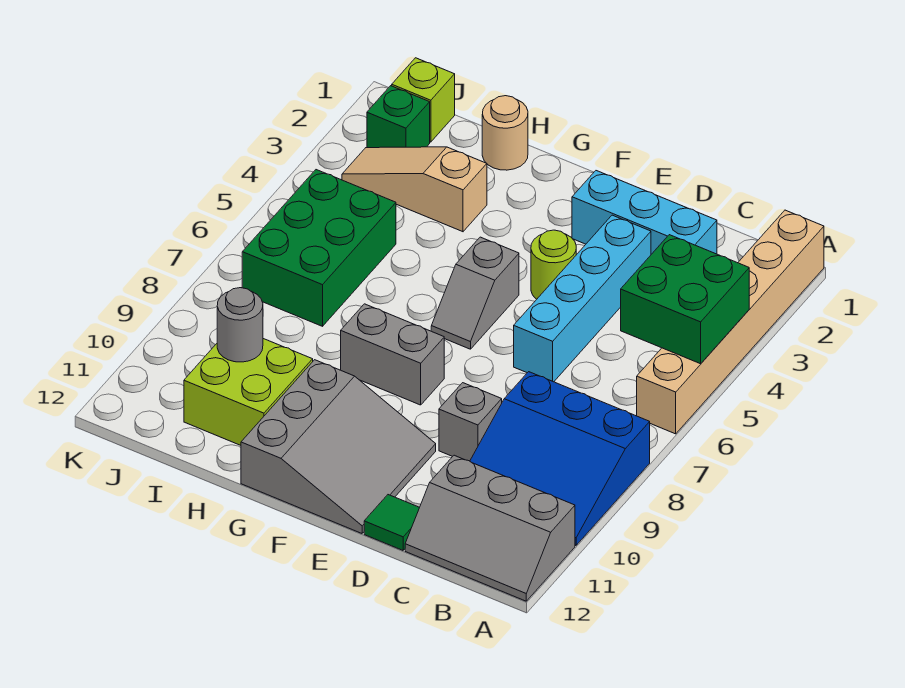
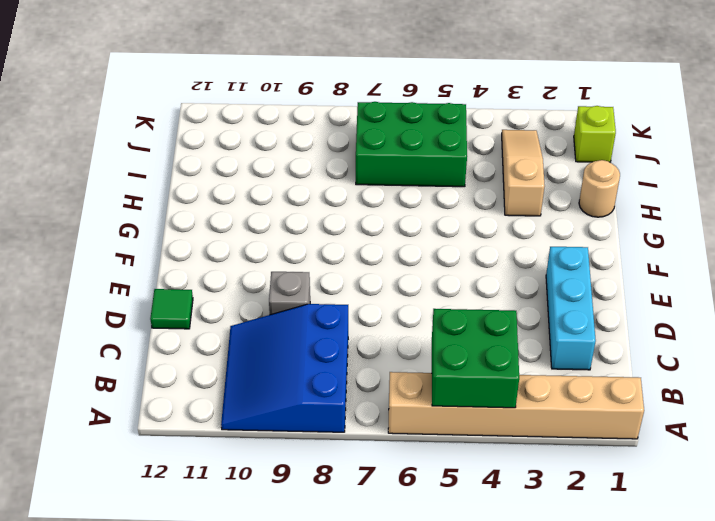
none -> grey 2x3 slope [405,455,575,601]
none -> cyan 1x4 brick [514,215,651,382]
none -> lime 1x1 round brick [531,230,576,299]

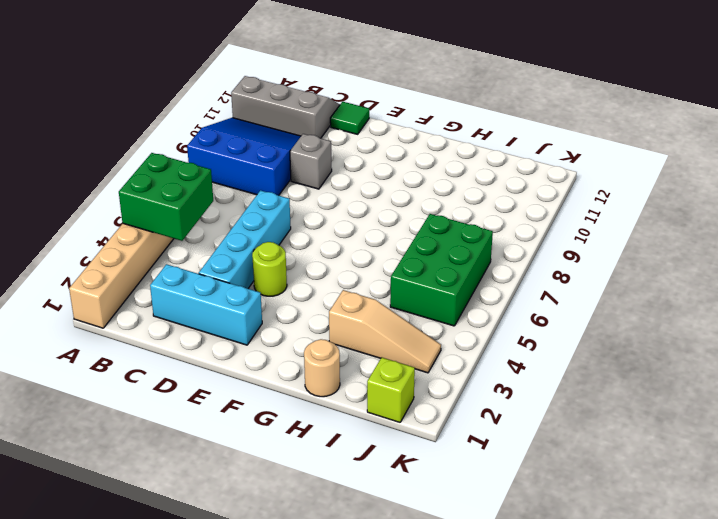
none -> grey 3x3 slope [241,360,436,533]
none -> grey 1x2 slope [431,237,519,349]
none -> grey 1x2 brick [341,304,444,405]

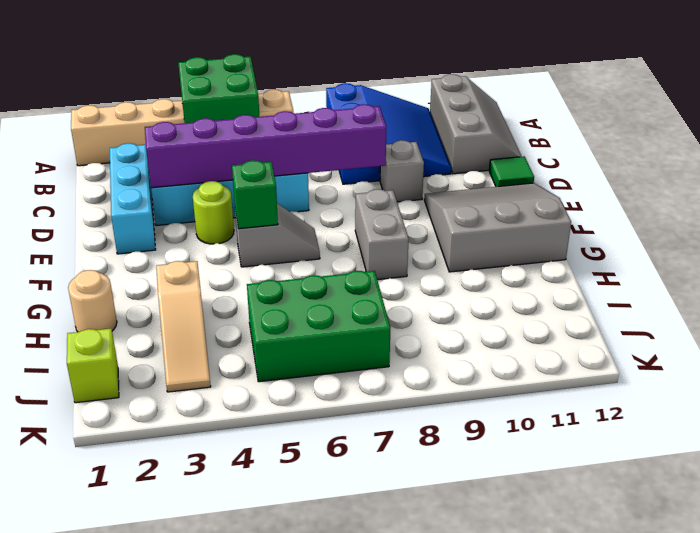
purple 1x6 brick [145,104,386,188] -> none
green 1x1 brick [232,160,278,229] -> green 1x1 brick moved to [367,86,430,148]
none -> lime 2x2 brick [184,339,313,445]
none -> grey 1x1 round brick [217,288,263,362]

